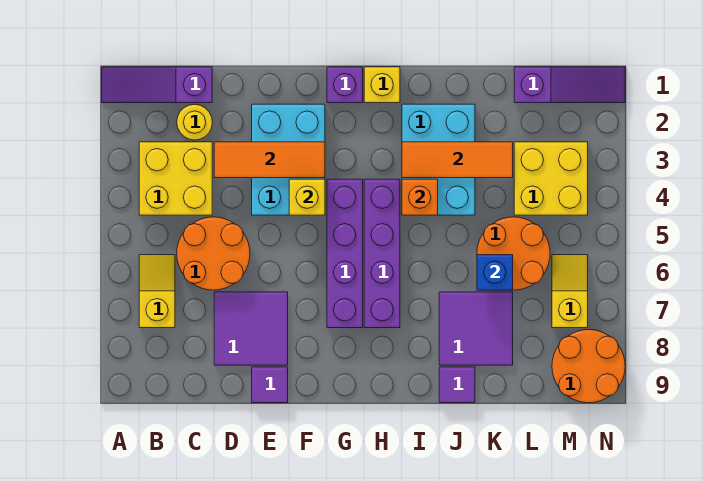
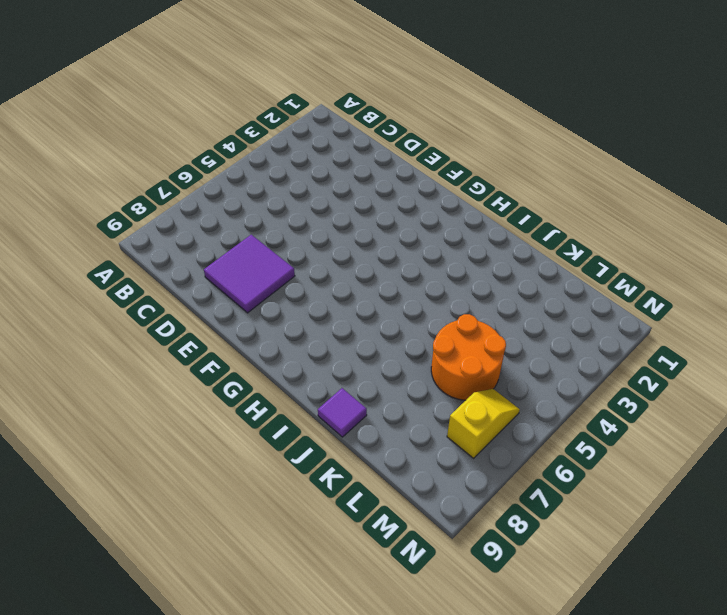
none -> purple 1x3 slope [102,67,212,103]
none -> yellow 2x2 brick [139,142,212,215]
none -> yellow 1x2 slope [139,255,175,328]

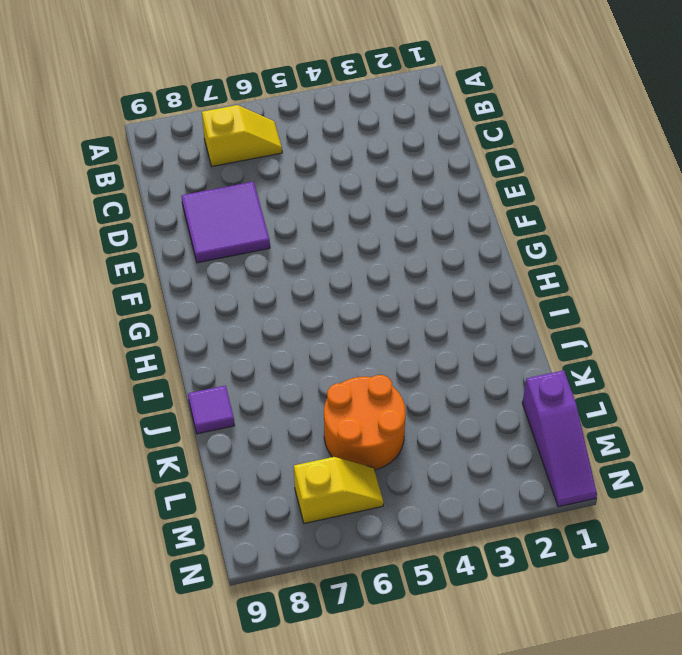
none -> purple 1x3 slope [102,67,212,103]
none -> yellow 2x2 brick [139,142,212,215]
none -> yellow 1x1 round brick [177,104,212,140]

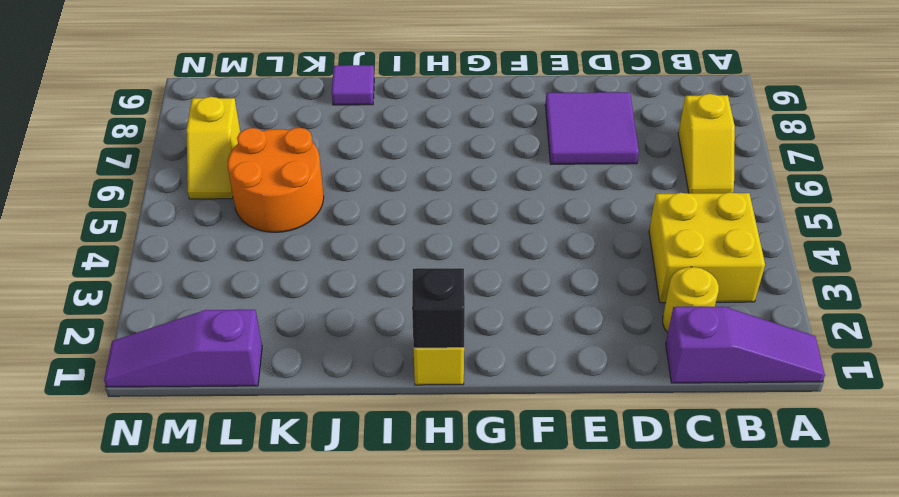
black 1x1 brick [412,268,465,348] -> none
none -> orange 2x2 round brick [177,217,250,290]
none -> cyan 2x3 brick [252,104,325,215]
none -> purple 1x1 tile [252,367,288,403]

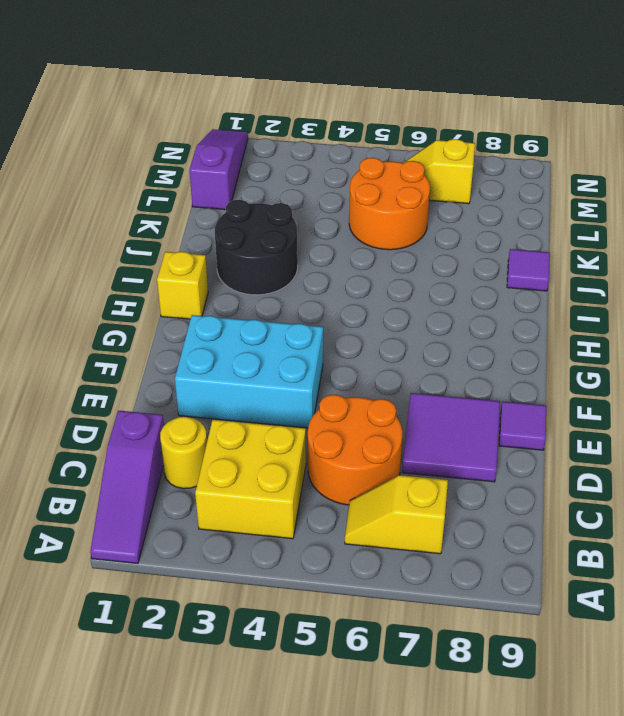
black 2x2 round brick [215,200,298,295] -> cyan 2x3 brick [402,104,475,215]
none -> purple 1x1 brick [327,67,363,103]
none -> purple 1x4 brick [327,179,363,328]
none -> purple 1x4 brick [364,179,400,328]

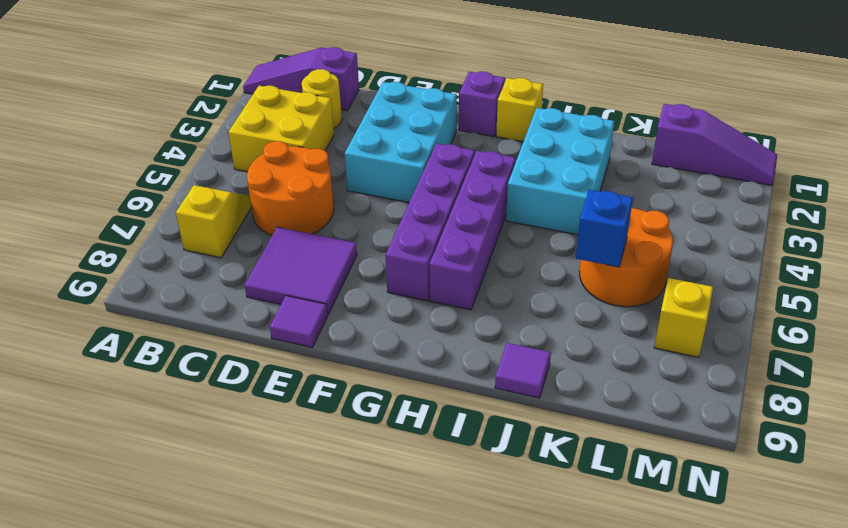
none -> purple 2x2 tile [439,292,513,365]
none -> yellow 2x2 brick [514,142,588,215]
none -> orange 2x2 round brick [552,330,625,403]

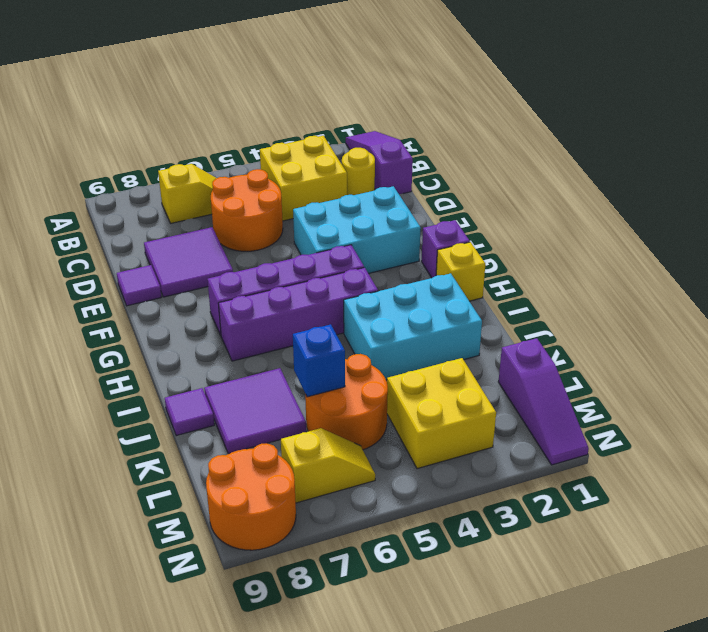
none -> orange 1x3 tile [214,142,325,178]
none -> yellow 1x1 brick [289,179,325,215]
none -> orange 1x3 tile [402,142,513,178]

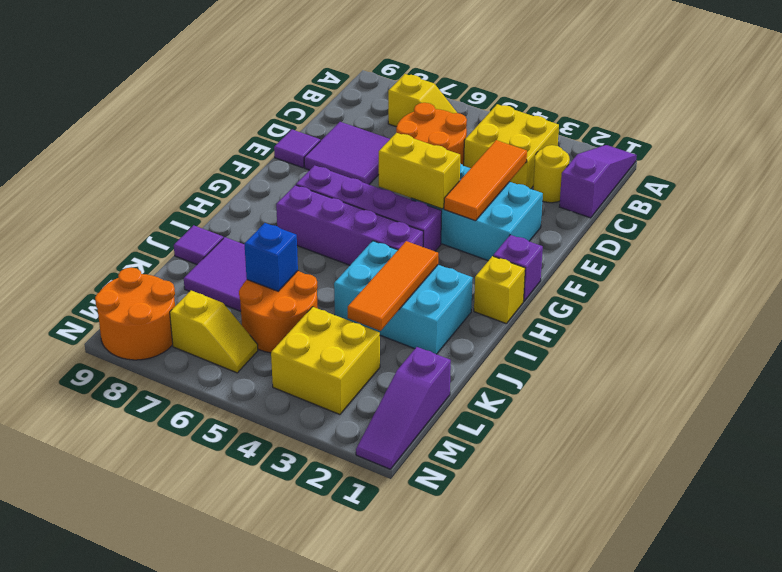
yellow 1x2 brick [379,133,460,209] -> yellow 1x1 brick [289,179,325,215]
none -> orange 1x1 brick [402,179,438,215]

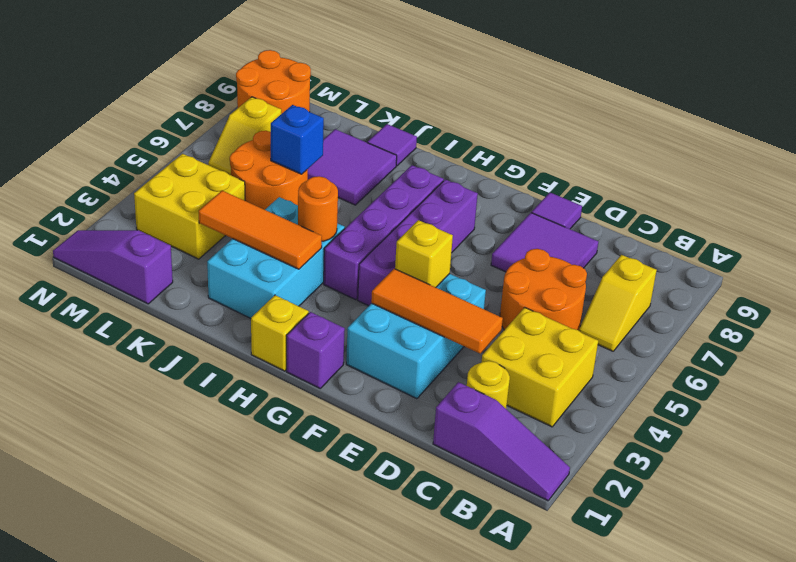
orange 1x1 round brick [298,176,338,241] -> orange 1x1 brick [402,179,438,215]

